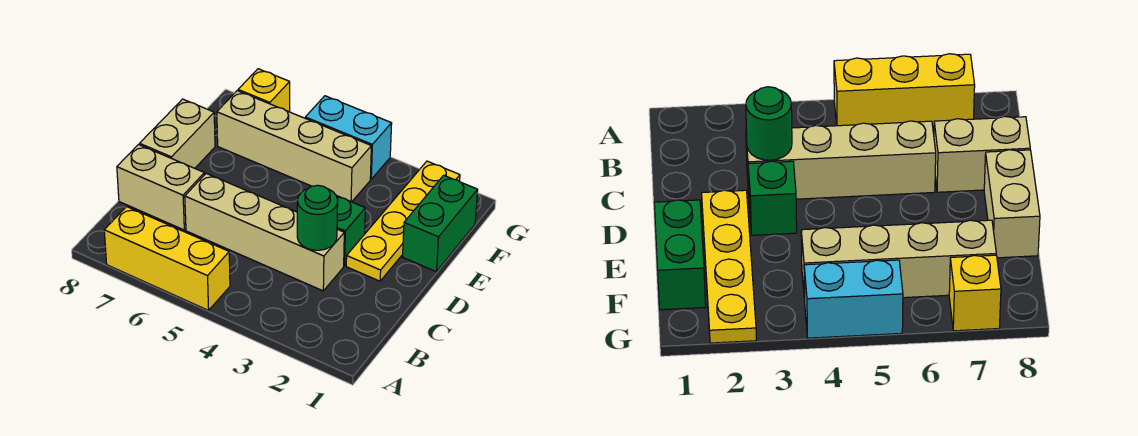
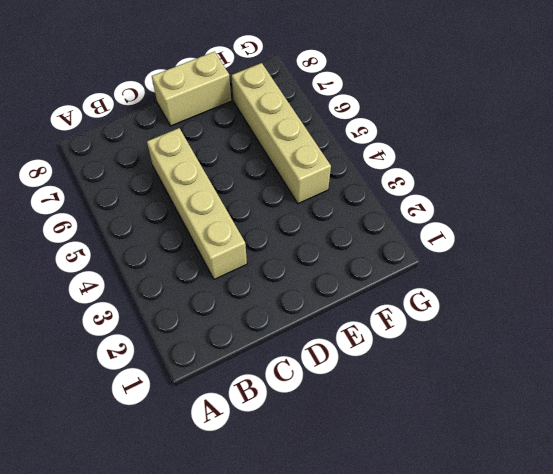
none -> yellow 1x3 brick [104,207,230,310]
none -> tan 1x2 brick [117,145,204,230]

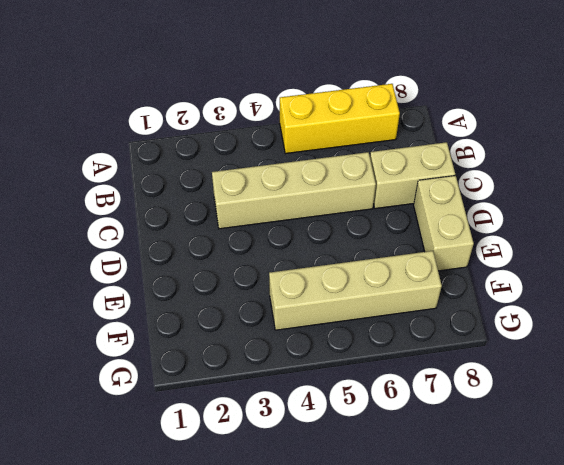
none -> yellow 1x4 plate [346,161,460,281]
none -> green 1x1 brick [337,196,365,266]

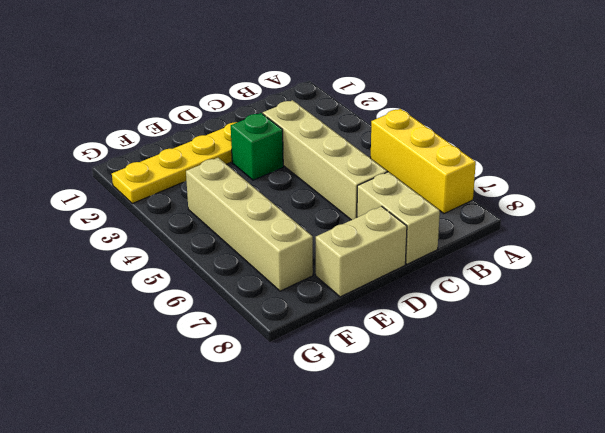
none -> green 1x2 brick [403,175,478,272]
none -> cyan 1x2 brick [305,96,392,179]

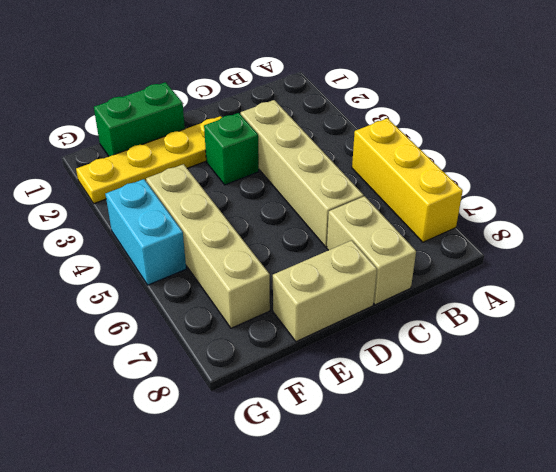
none -> yellow 1x1 brick [238,69,290,112]
none -> green 1x1 round brick [297,185,338,250]

